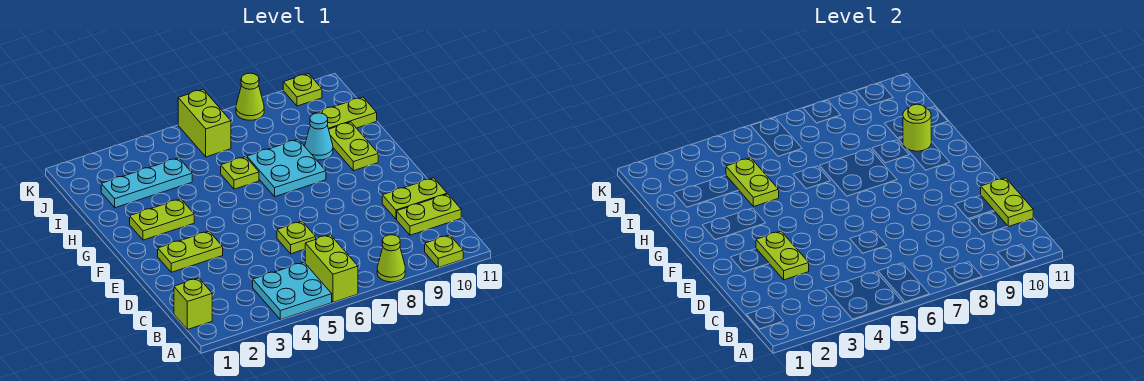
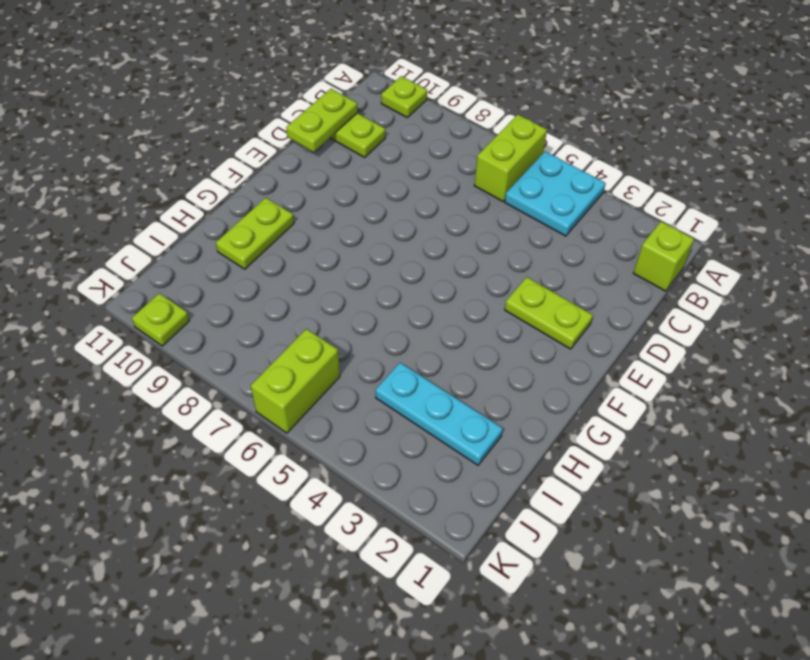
none -> lime 1x1 cone [377,235,405,282]
none -> lime 1x1 plate [277,221,316,254]
none -> lime 1x2 plate [382,178,447,219]

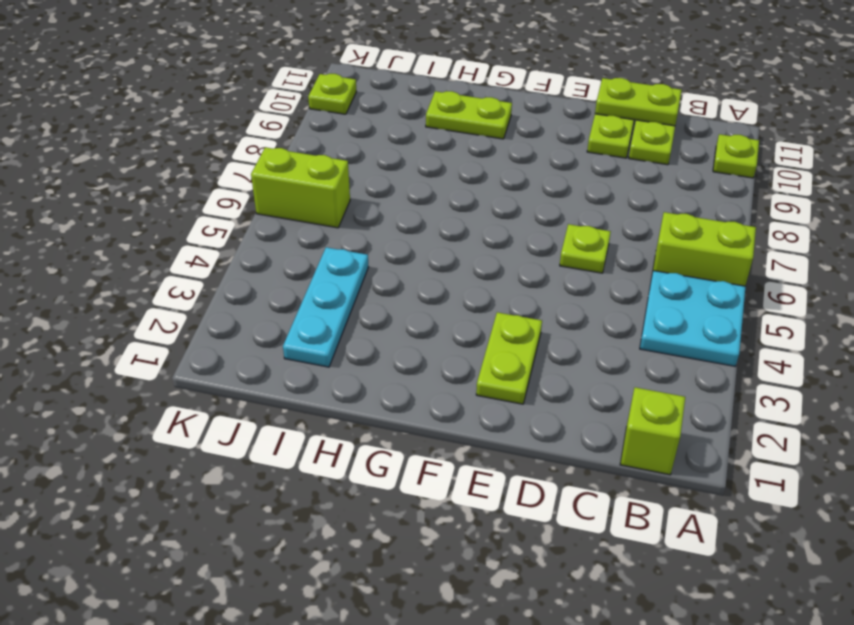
none -> lime 1x1 cone [377,235,405,282]
none -> lime 1x2 plate [130,199,194,240]
none -> cyan 2x2 plate [247,139,326,197]

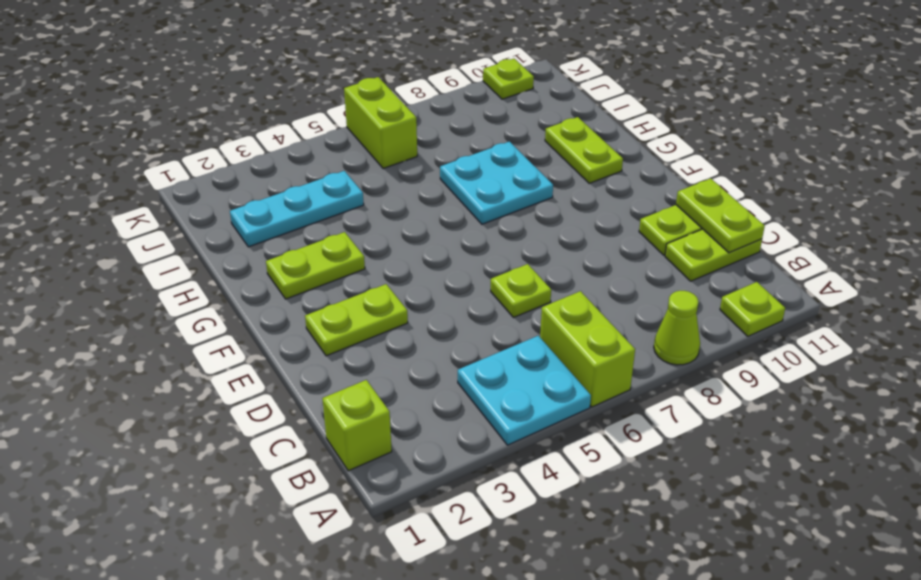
none -> lime 1x1 plate [221,157,259,189]
none -> cyan 1x1 cone [305,113,333,160]
none -> lime 1x2 plate [312,97,377,129]

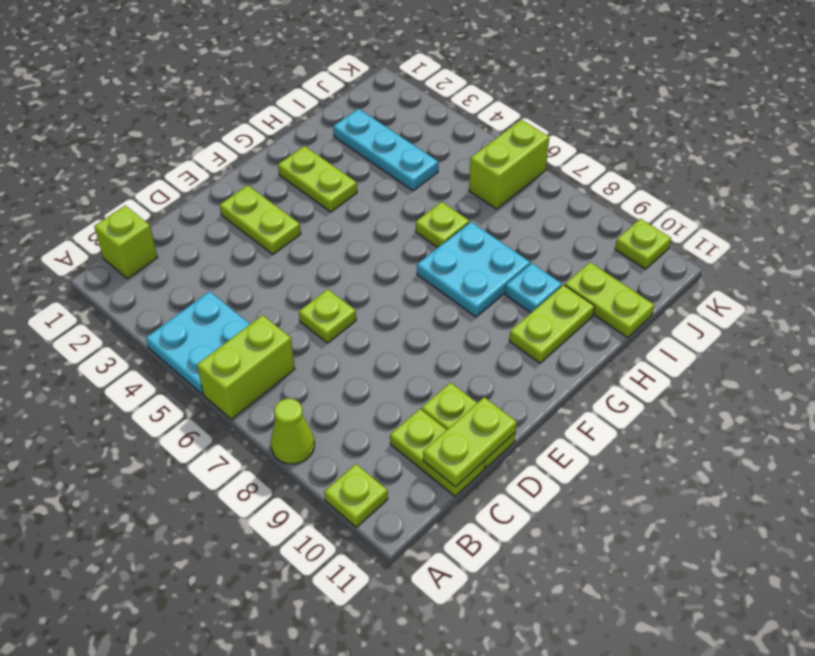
cyan 1x1 plate [505,263,562,313] -> cyan 1x1 cone [305,113,333,160]
none -> lime 1x1 cone [236,73,264,120]
none -> lime 1x2 plate [756,231,809,280]
none -> lime 1x2 plate [726,158,779,207]

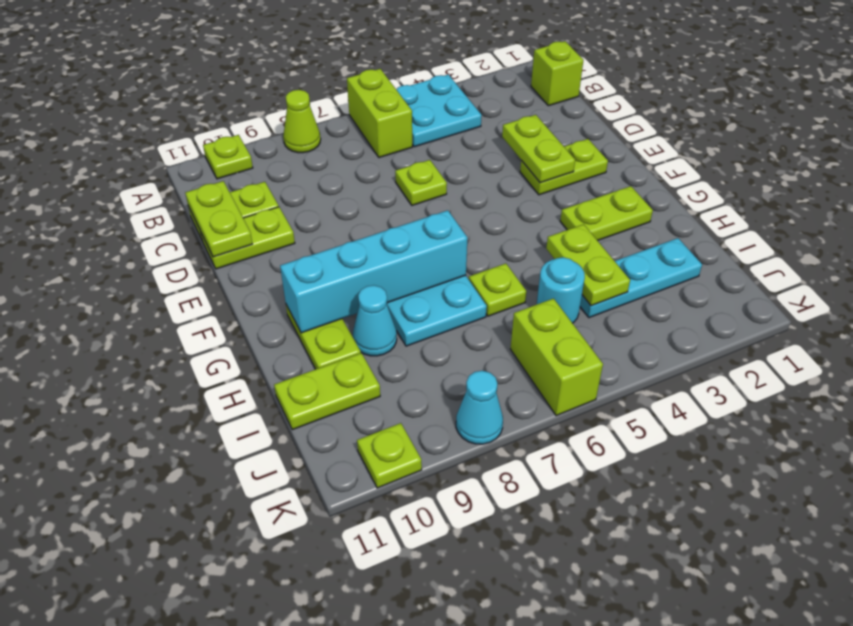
cyan 1x4 brick [280,210,468,333] -> none
cyan 1x1 round brick [537,257,585,323] -> none
cyan 1x1 cone [456,371,503,444] -> lime 1x1 cone [236,73,264,120]
none -> lime 1x1 round brick [903,104,931,151]

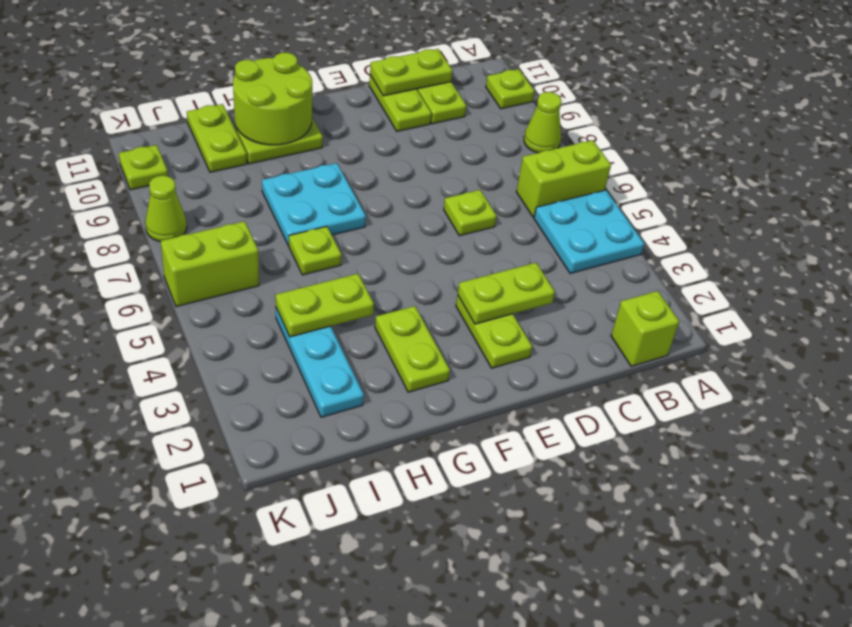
lime 2x2 round brick [233,53,312,145] -> lime 1x1 round brick [903,104,931,151]
none -> cyan 1x1 cone [305,113,333,160]

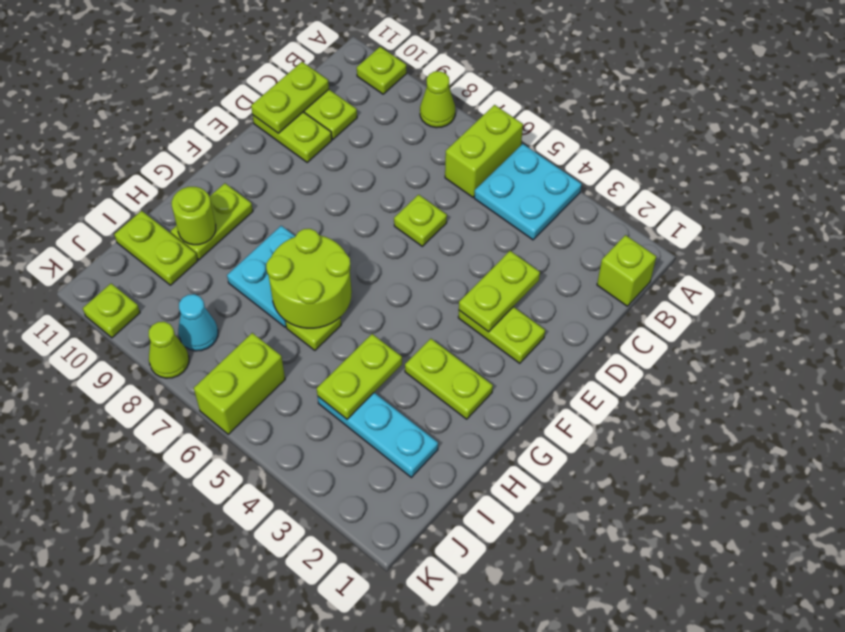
lime 2x2 round brick [266,229,352,328] -> none
cyan 1x1 cone [178,294,218,351] -> cyan 1x1 cone moved to [305,113,333,160]

